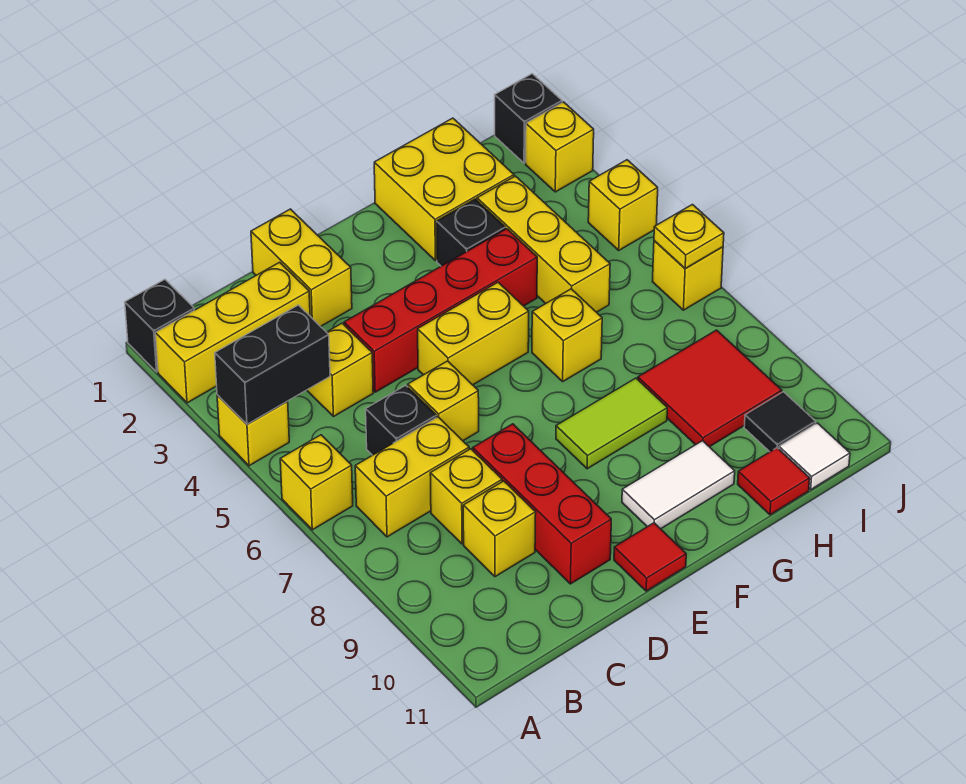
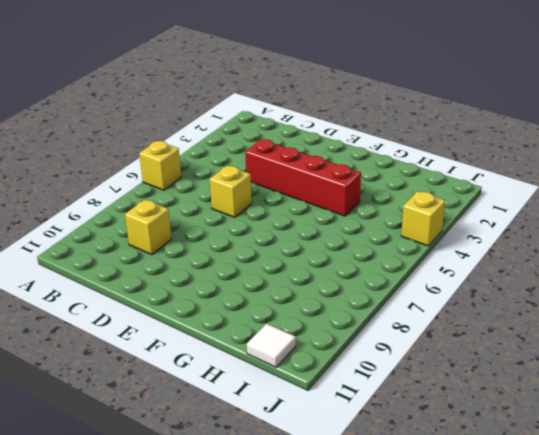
none -> black 1x1 brick [125,280,194,372]
none -> yellow 1x3 brick [155,262,310,403]
none -> yellow 1x1 brick [217,395,289,466]
none -> yellow 1x2 brick [355,417,469,537]

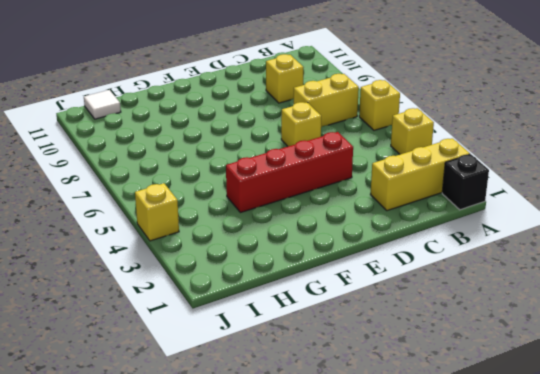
none -> yellow 1x1 brick [307,323,373,417]
none -> black 1x1 brick [366,385,437,455]
none -> yellow 1x1 brick [430,449,502,544]
none -> yellow 1x2 brick [251,209,352,327]

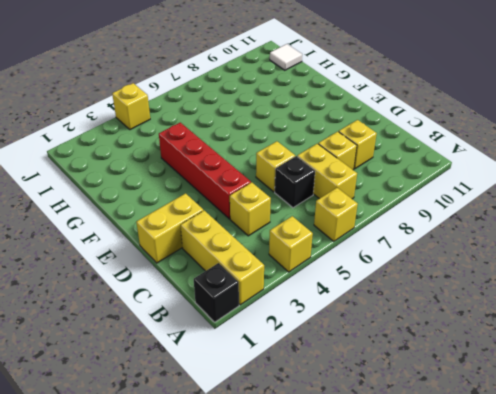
none -> red 1x3 brick [473,424,611,584]
none -> yellow 1x2 brick [418,282,529,385]
none -> red 1x1 tile [614,523,686,591]
none -> lime 1x2 tile [556,378,667,469]

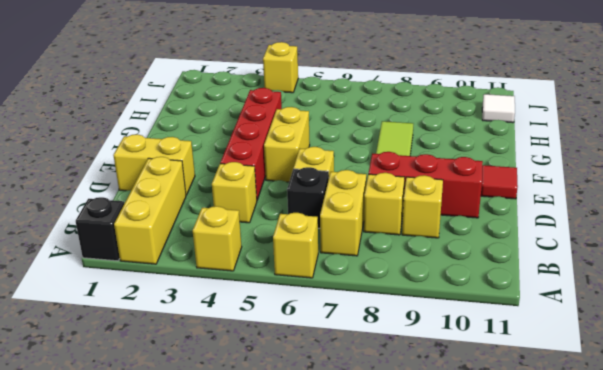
none -> white 1x2 tile [622,441,735,529]
none -> yellow 2x2 brick [374,118,514,261]
none -> black 1x1 brick [437,199,505,266]
none -> yellow 1x1 brick [532,289,602,381]

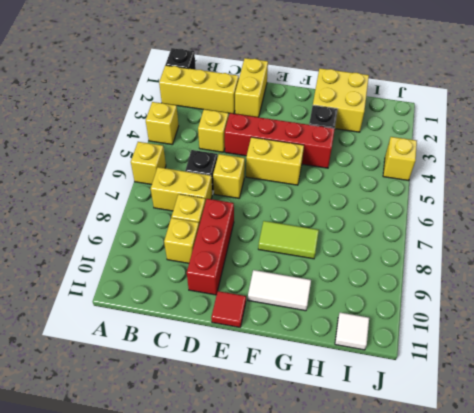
none -> yellow 1x1 brick [532,289,602,381]
none -> yellow 1x3 brick [477,176,610,312]
none -> red 2x2 tile [638,330,782,447]
none -> red 1x1 tile [738,448,810,515]

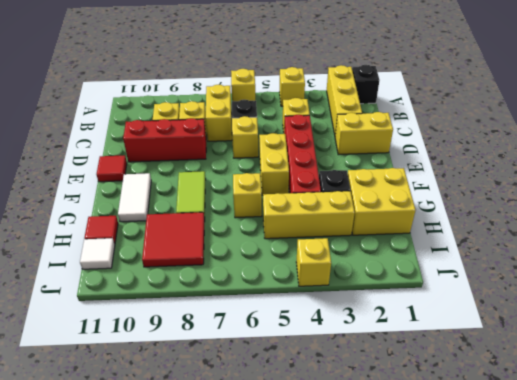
none -> black 1x1 tile [744,392,816,452]
none -> black 1x1 brick [495,74,562,163]
none -> yellow 1x1 brick [526,102,594,192]
none -> yellow 1x1 brick [652,241,723,310]

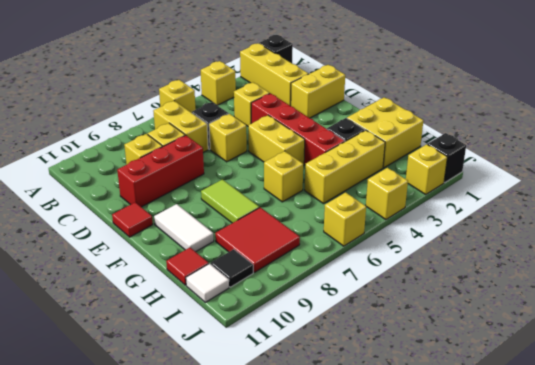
none -> black 1x2 brick [215,305,330,424]
none -> yellow 1x1 plate [654,205,724,269]

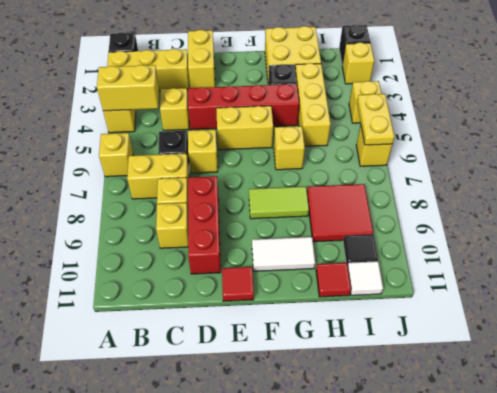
yellow 1x2 brick [97,65,159,111] -> black 1x2 brick [215,305,330,424]
yellow 1x2 plate [357,94,395,145] -> yellow 1x1 plate [654,205,724,269]

